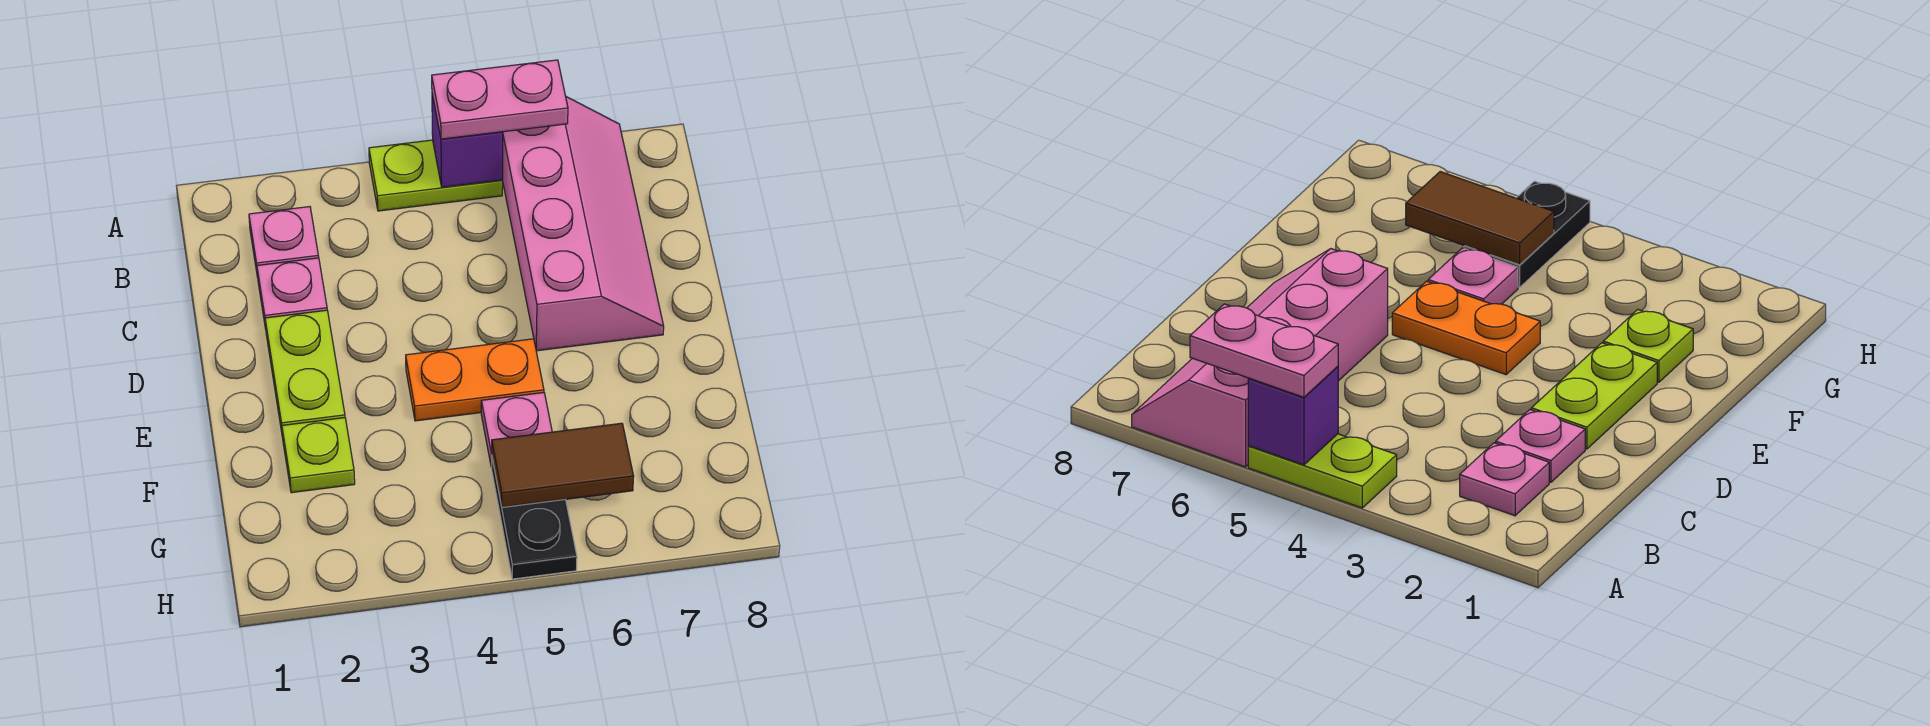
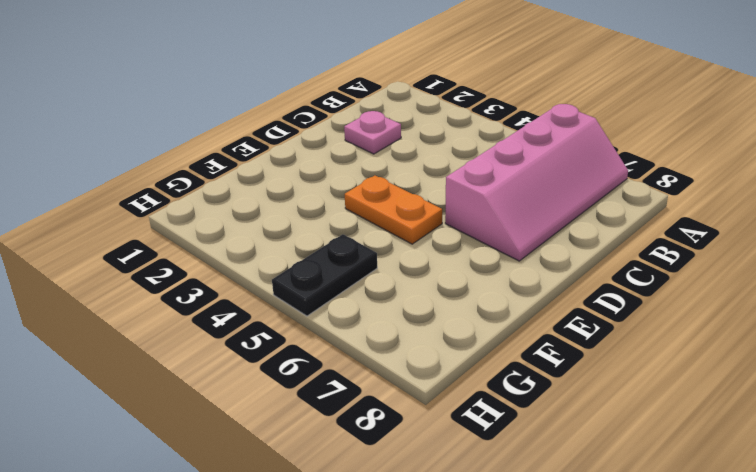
none -> lime 1x2 plate [369,140,503,211]
none -> pink 1x1 plate [249,207,319,277]
none -> lime 1x2 plate [265,310,345,437]

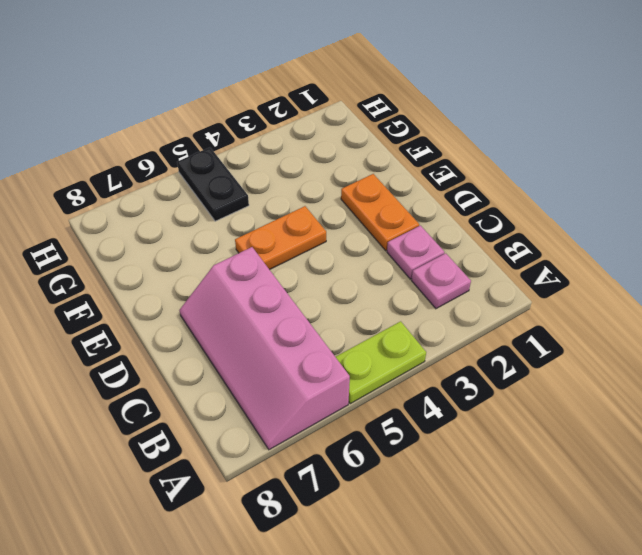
orange 1x2 plate [341,174,419,251] -> lime 1x2 plate [265,310,345,437]
none -> lime 1x1 plate [282,418,355,493]
none -> pink 1x1 plate [481,393,552,467]
none -> purple 1x1 brick [432,95,503,187]

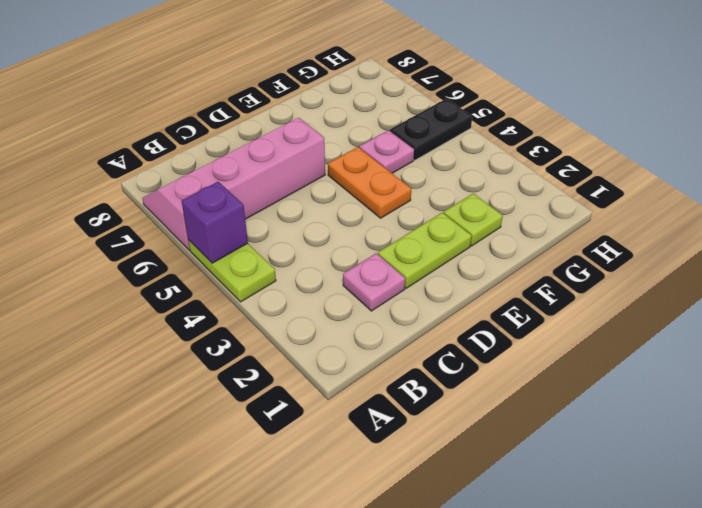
none -> pink 1x1 plate [249,207,319,277]
none -> brown 1x2 tile [491,423,634,508]
none -> pink 1x2 plate [432,60,568,139]

